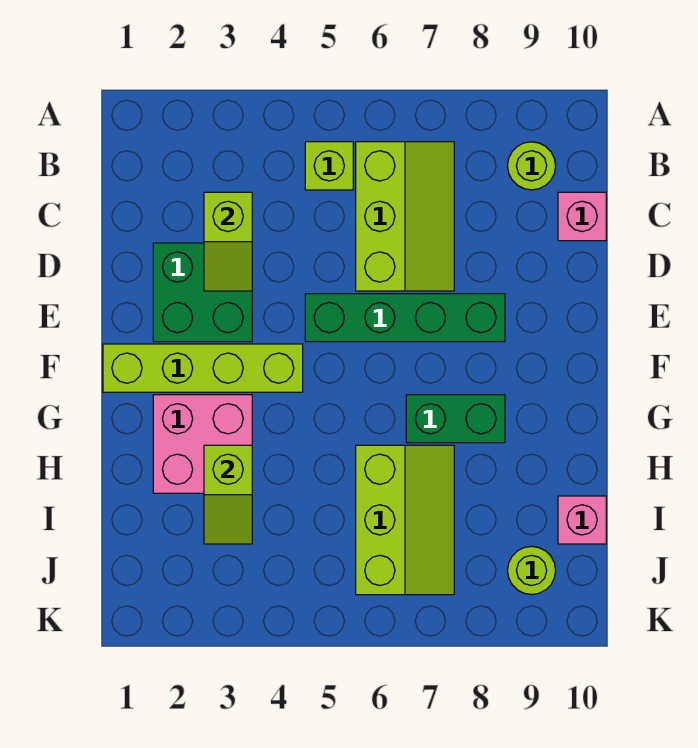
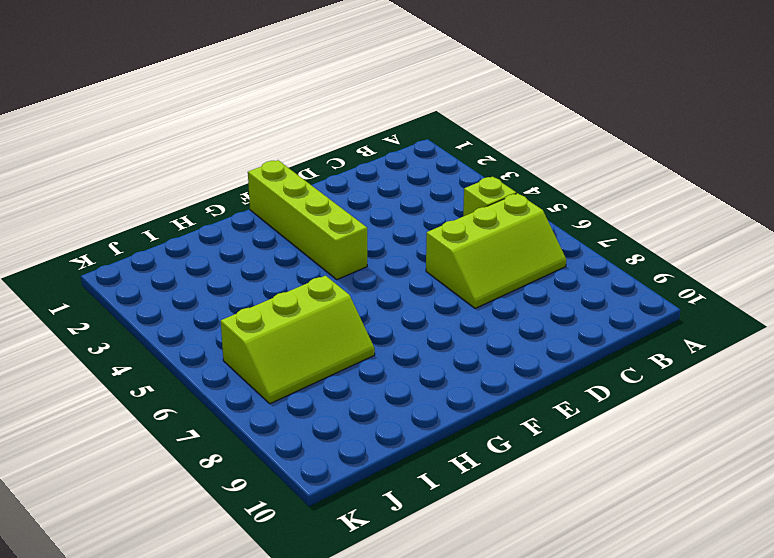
none -> lime 1x1 round brick [508,142,556,190]
none -> pink 1x1 brick [558,192,606,241]
none -> green 2x2 brick [153,243,252,342]

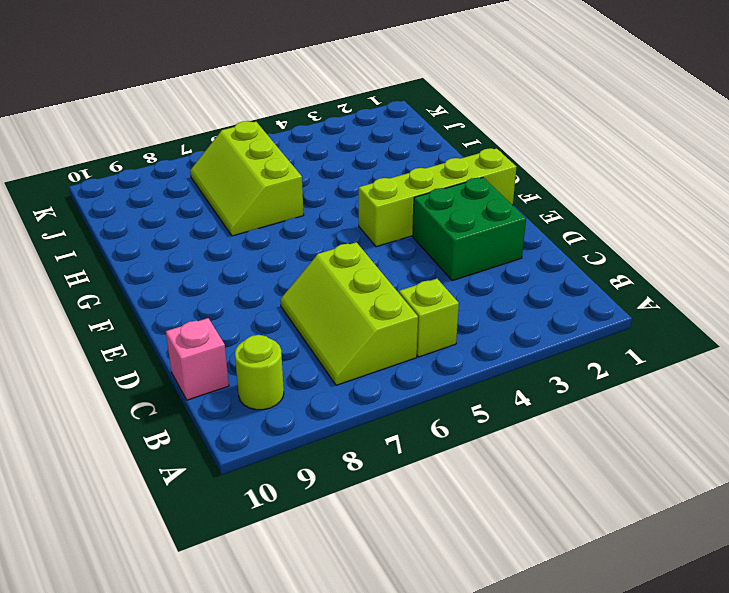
none -> green 1x4 brick [305,294,505,342]
none -> pink 2x2 brick [153,395,252,493]
none -> green 1x2 brick [406,395,505,443]

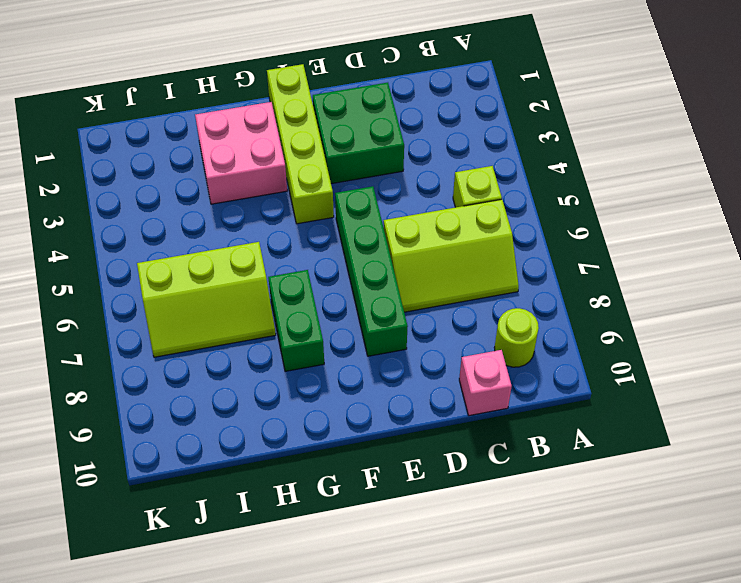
none -> pink 1x1 brick [558,496,606,544]
none -> lime 1x1 round brick [508,546,556,595]
none -> lime 1x2 slope [204,192,252,291]

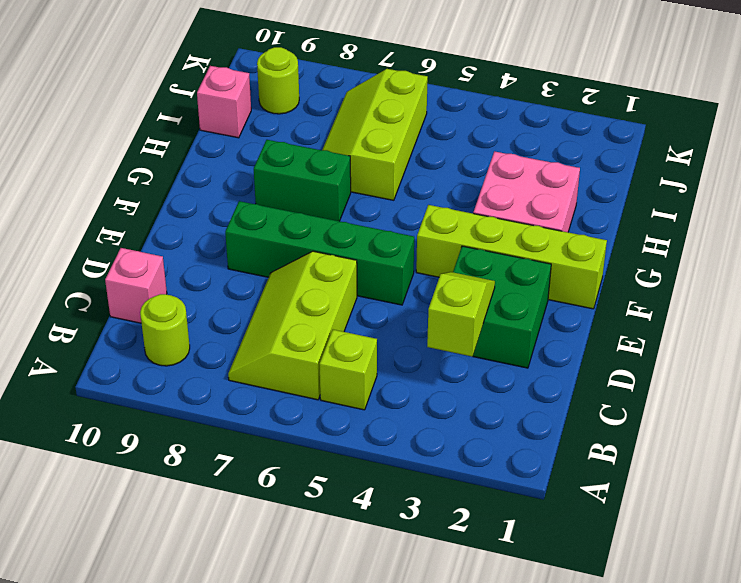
none -> lime 1x2 slope [204,445,252,544]

